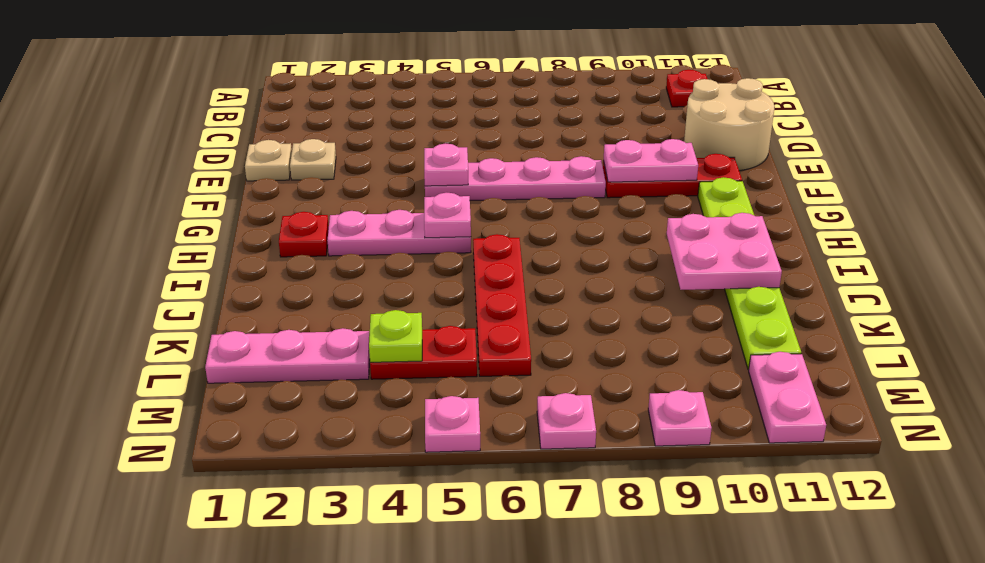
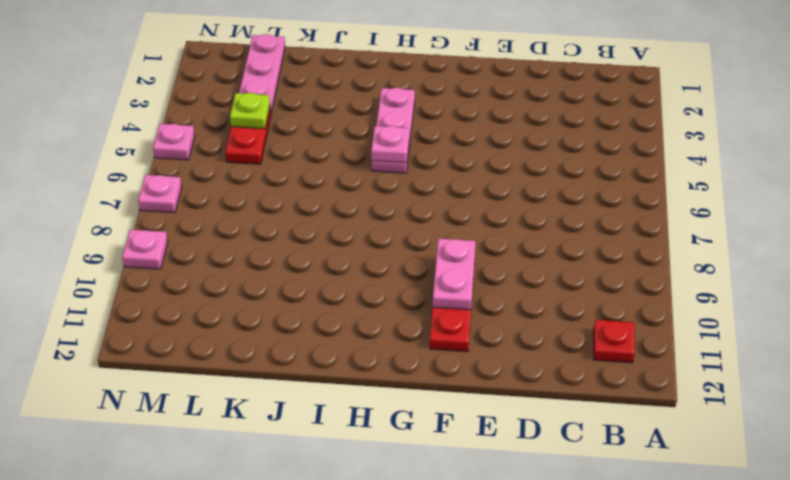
none -> tan 2x2 round brick [684,78,775,171]
none -> tan 1x1 plate [245,140,292,181]
none -> tan 1x1 plate [290,139,336,180]

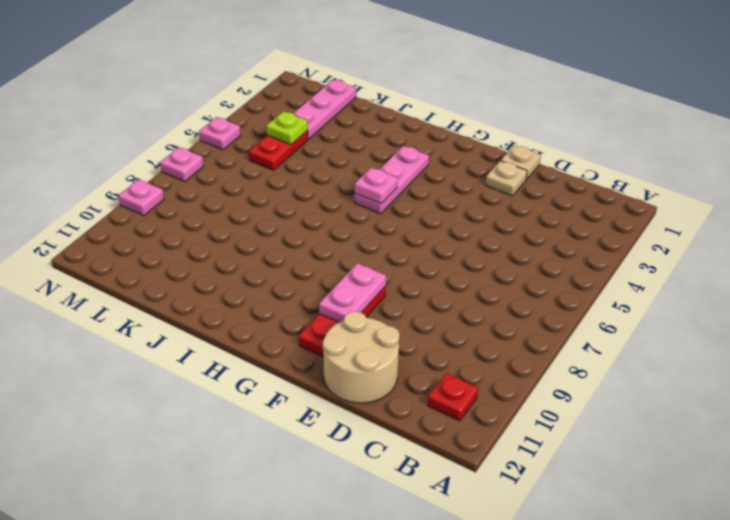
none -> pink 1x4 plate [425,156,606,200]
none -> lime 1x6 plate [698,177,801,370]
none -> red 1x1 plate [279,212,329,257]

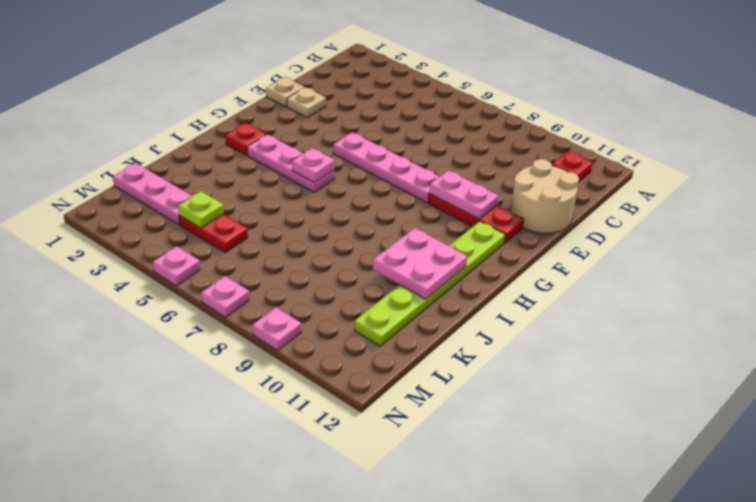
none -> red 1x4 plate [473,234,531,376]
none -> pink 1x2 plate [749,352,826,443]
none -> pink 1x1 plate [424,143,468,186]

